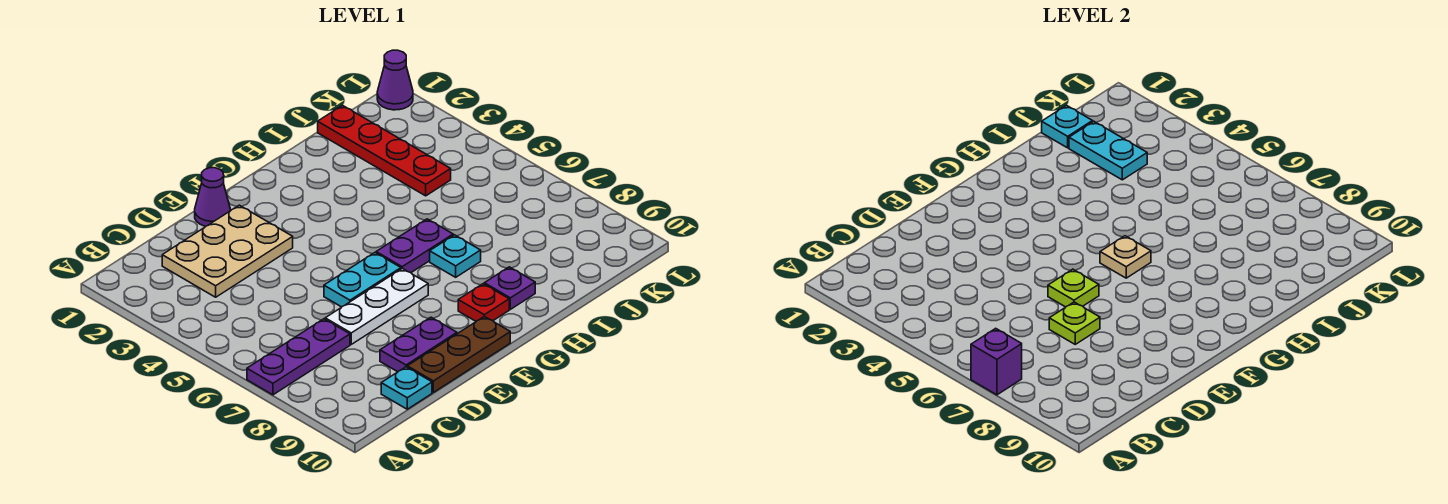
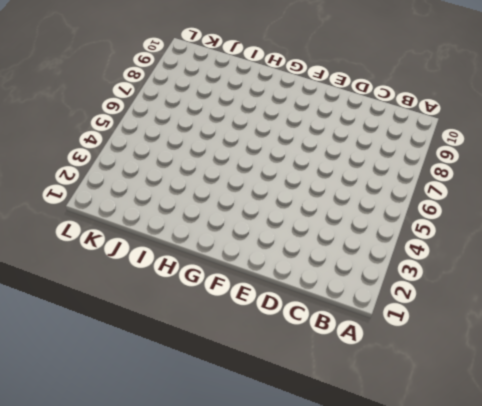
none -> purple 1x3 plate [247,319,350,395]
none -> tan 2x3 plate [162,205,293,297]
none -> cyan 1x1 plate [381,367,432,409]

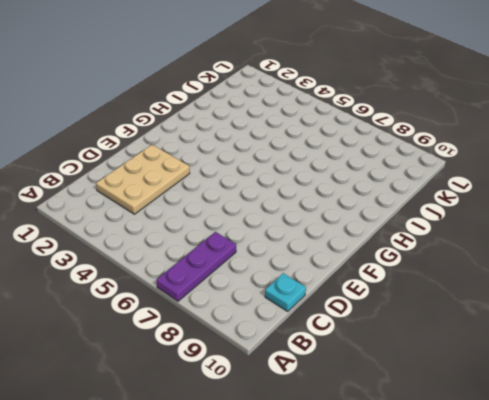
none -> white 1x3 plate [325,268,428,344]
none -> purple 1x2 plate [380,317,457,372]
none -> brown 1x3 plate [407,316,510,392]

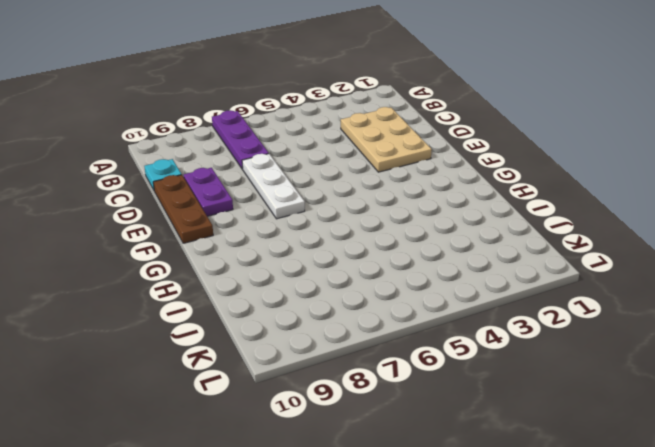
none -> purple 1x1 cone [195,168,230,226]
none -> cyan 1x2 plate [324,253,401,307]
none -> purple 1x2 plate [376,219,453,273]

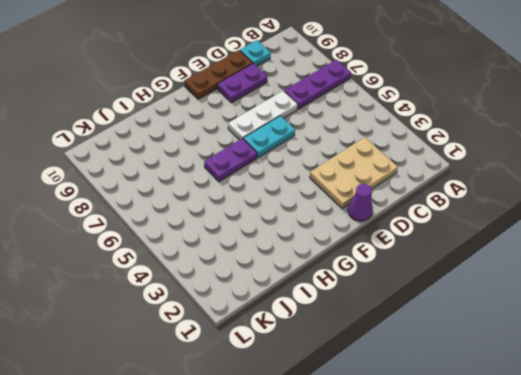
none -> red 1x1 plate [458,284,509,321]
none -> cyan 1x1 plate [430,235,481,277]
none -> purple 1x1 plate [484,267,535,309]

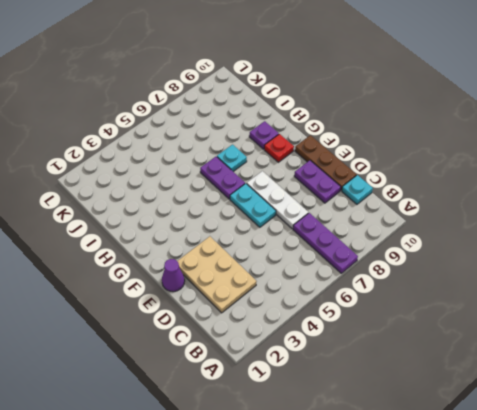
none -> red 1x4 plate [318,105,451,196]
none -> purple 1x1 cone [377,50,413,110]
none -> purple 1x1 brick [971,328,1022,395]

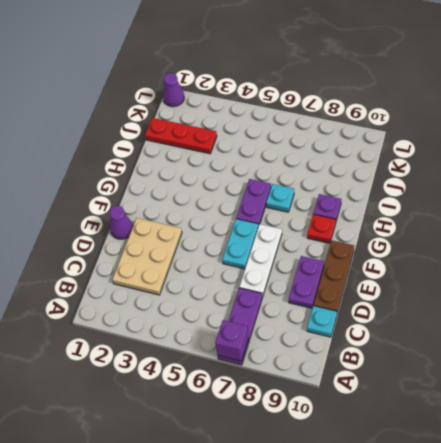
red 1x3 plate [145,118,217,154] -> red 1x4 plate [318,105,451,196]
none -> lime 1x1 plate [1049,302,1100,344]
none -> lime 1x1 plate [1048,269,1099,307]
none -> tan 1x1 plate [1100,236,1151,278]

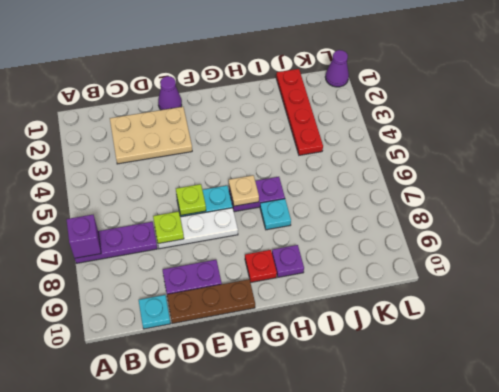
none -> cyan 1x1 plate [1042,105,1093,148]
none -> cyan 1x2 plate [1069,121,1147,180]

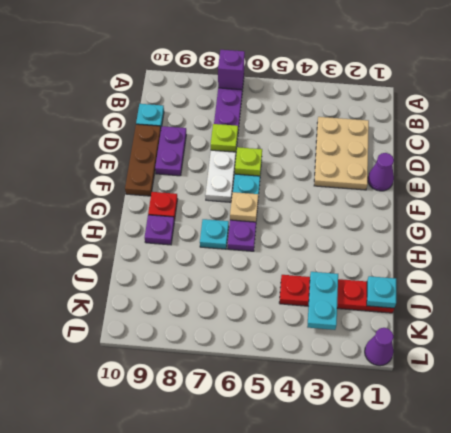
cyan 1x2 plate [307,272,338,330] -> cyan 1x2 plate turned to [1069,121,1147,180]

